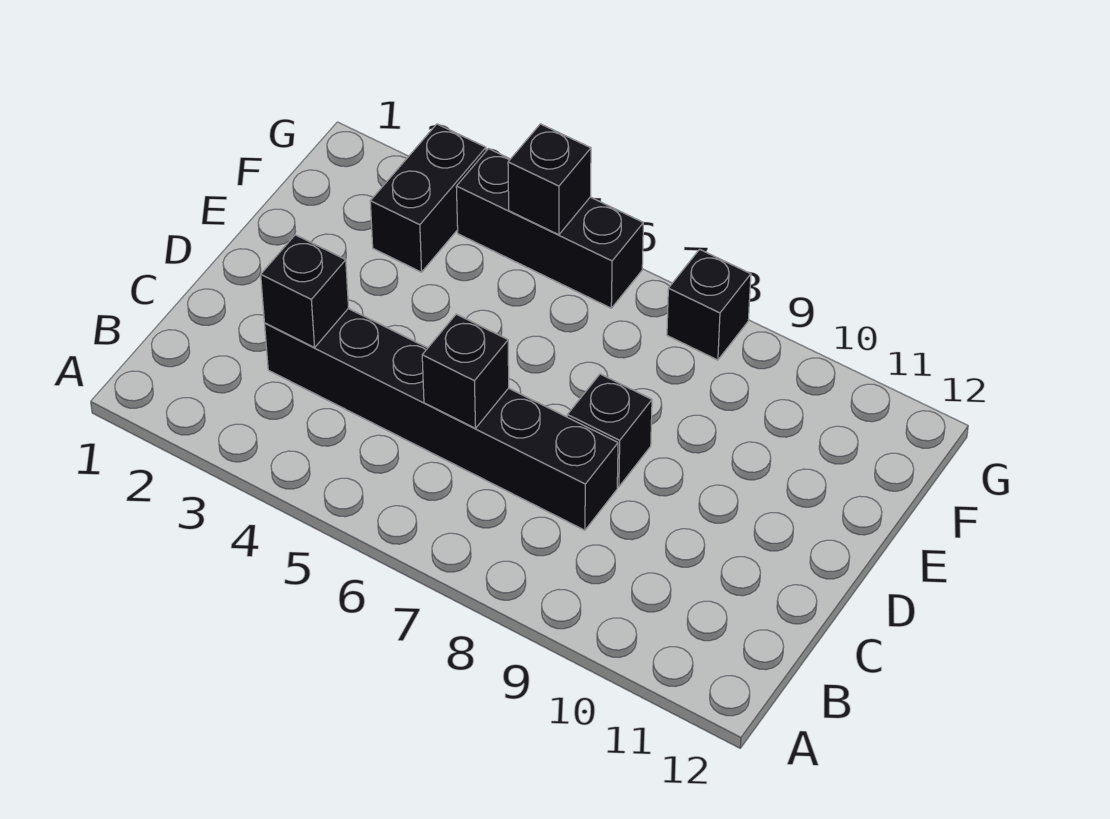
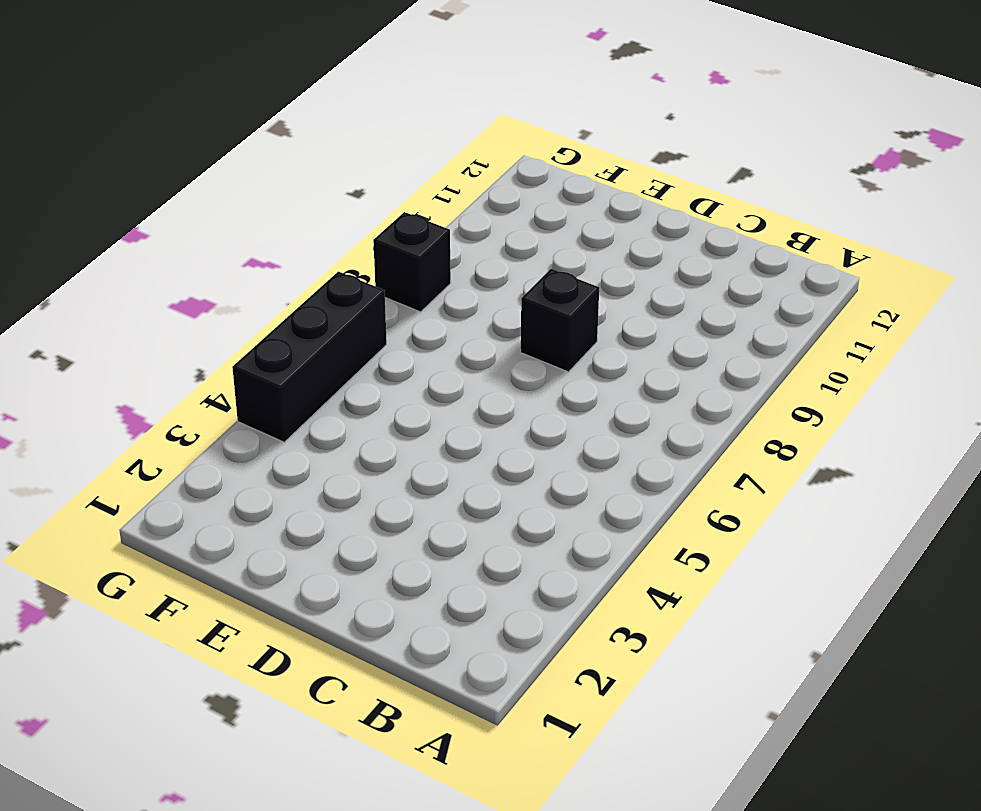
none -> black 1x6 brick [265,309,618,530]
none -> black 1x2 brick [370,124,486,272]

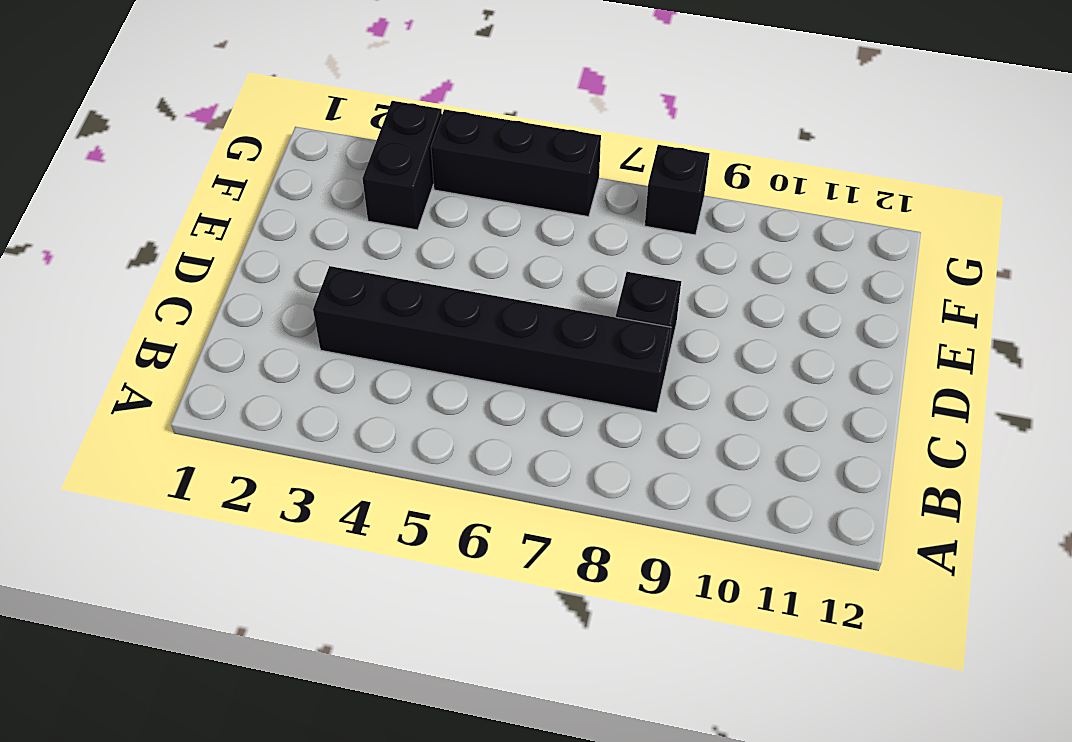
none -> black 1x1 brick [261,235,348,348]
none -> black 1x1 brick [422,314,509,428]

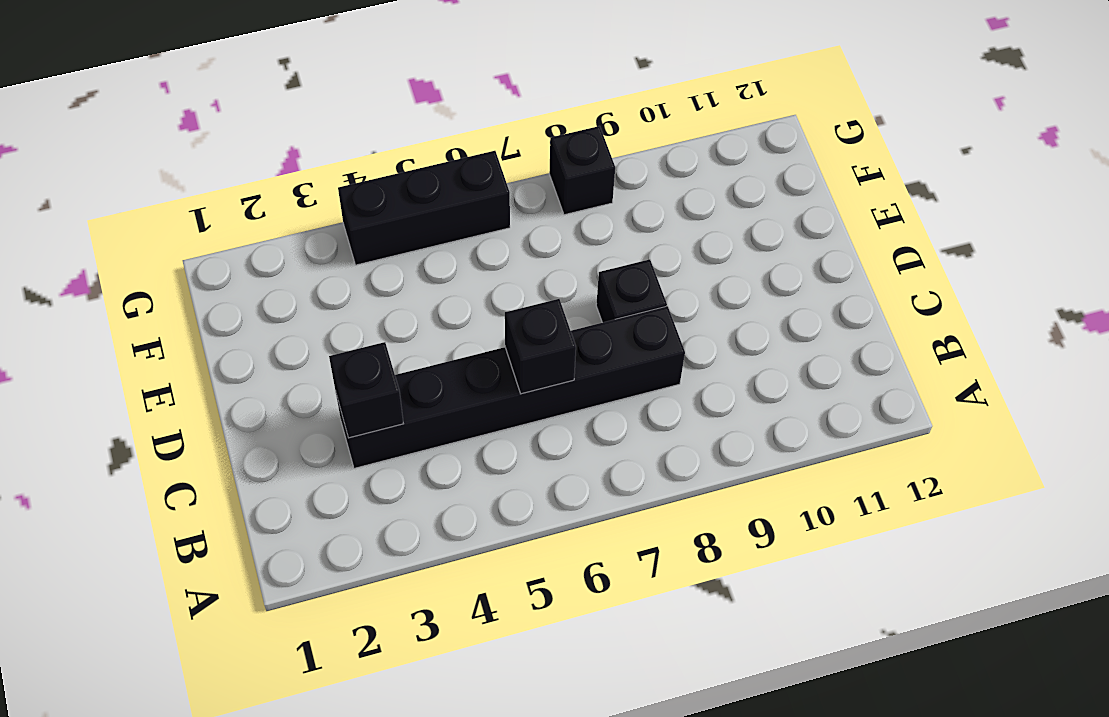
none -> black 1x2 brick [370,124,486,272]
none -> black 1x1 brick [508,124,591,235]

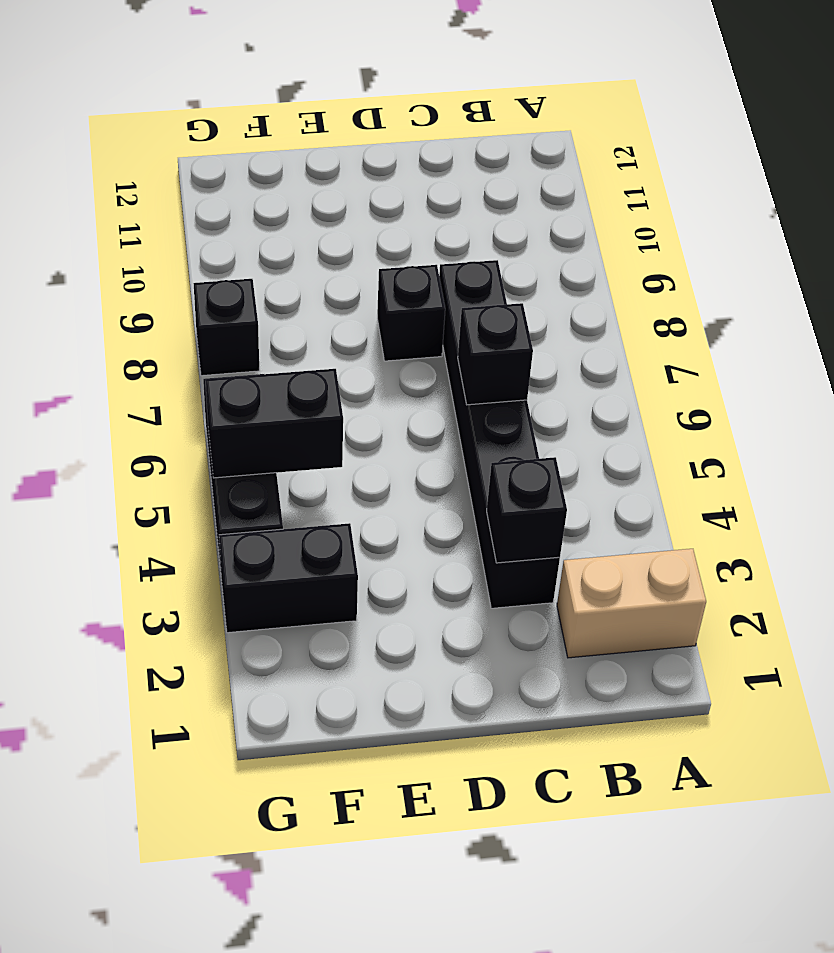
tan 1x2 brick [557,549,706,658] -> none
black 1x2 brick [205,369,343,478] -> black 1x1 brick [508,124,591,235]

